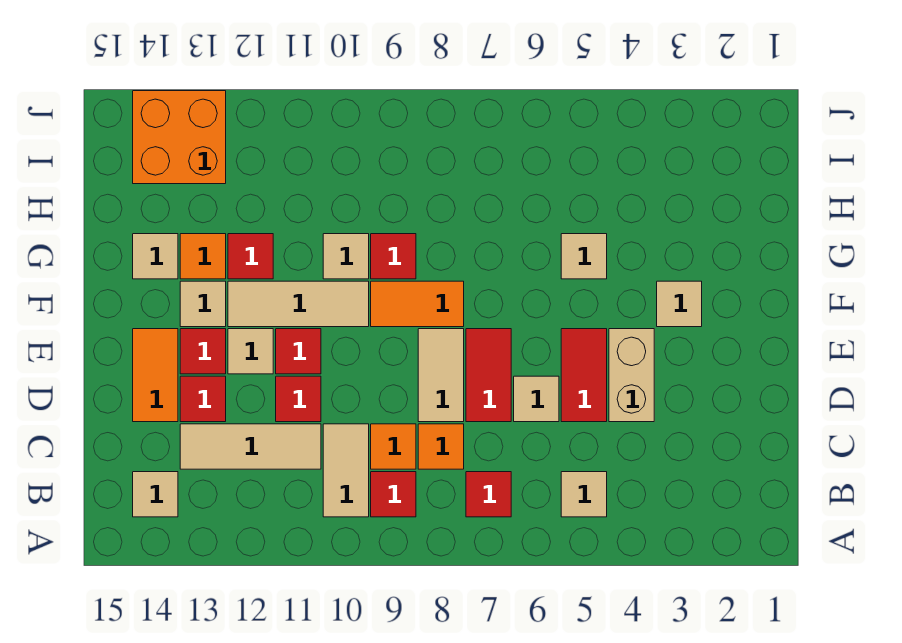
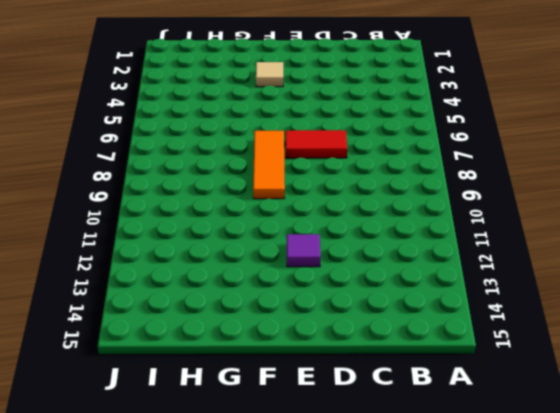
purple 1x1 tile [287,234,321,267] -> tan 1x1 tile [228,329,273,374]
orange 1x3 tile [253,131,285,199] -> orange 1x2 tile [371,281,464,327]
none -> tan 1x1 tile [561,472,607,517]
none -> red 1x1 tile [466,472,511,517]
none -> red 1x1 tile [371,472,416,517]
none -> tan 1x2 tile [323,424,369,517]

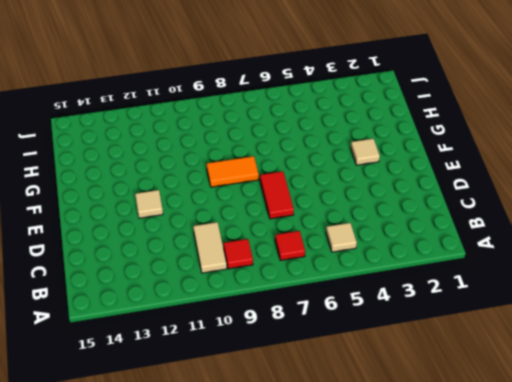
none -> tan 1x1 tile [133,472,178,517]
none -> orange 1x1 tile [418,424,464,469]
none -> orange 1x1 tile [371,424,416,469]
none -> tan 1x3 tile [180,424,321,469]

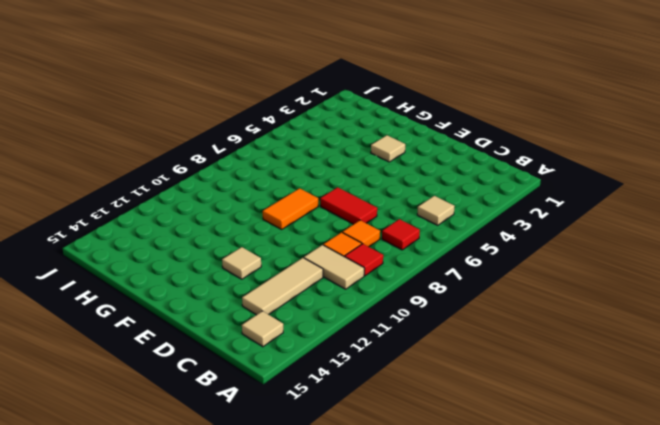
none -> tan 1x2 brick [609,329,654,422]
none -> red 1x2 tile [561,329,607,422]
none -> tan 1x1 tile [514,376,559,422]
none -> tan 1x2 tile [418,329,464,422]

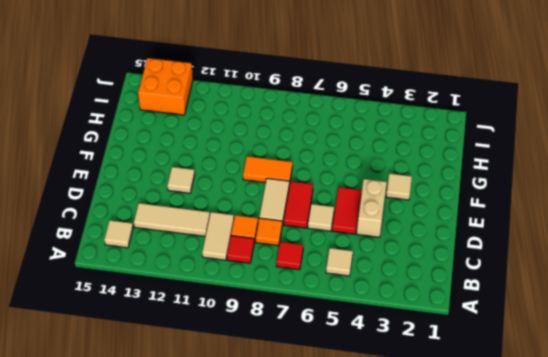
none -> red 1x1 tile [276,376,321,422]
none -> red 1x1 tile [180,376,226,422]
none -> orange 1x2 tile [133,329,178,422]
none -> red 1x1 tile [276,329,321,374]

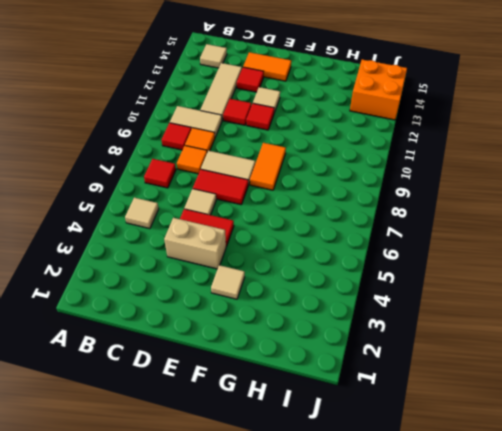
none -> red 1x1 tile [180,329,226,374]
none -> tan 1x3 tile [228,281,369,327]
none -> tan 1x1 tile [180,281,226,327]
none -> tan 1x1 tile [561,234,607,279]

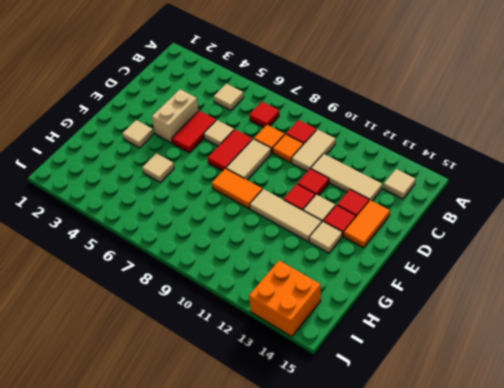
none -> red 1x1 tile [371,234,416,279]
none -> tan 1x1 tile [323,234,369,279]
none -> red 1x1 tile [228,234,273,279]
none -> orange 1x1 tile [180,234,226,279]

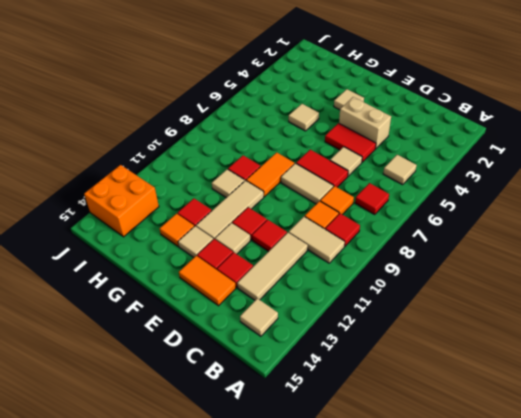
none -> tan 1x1 tile [133,234,178,279]

